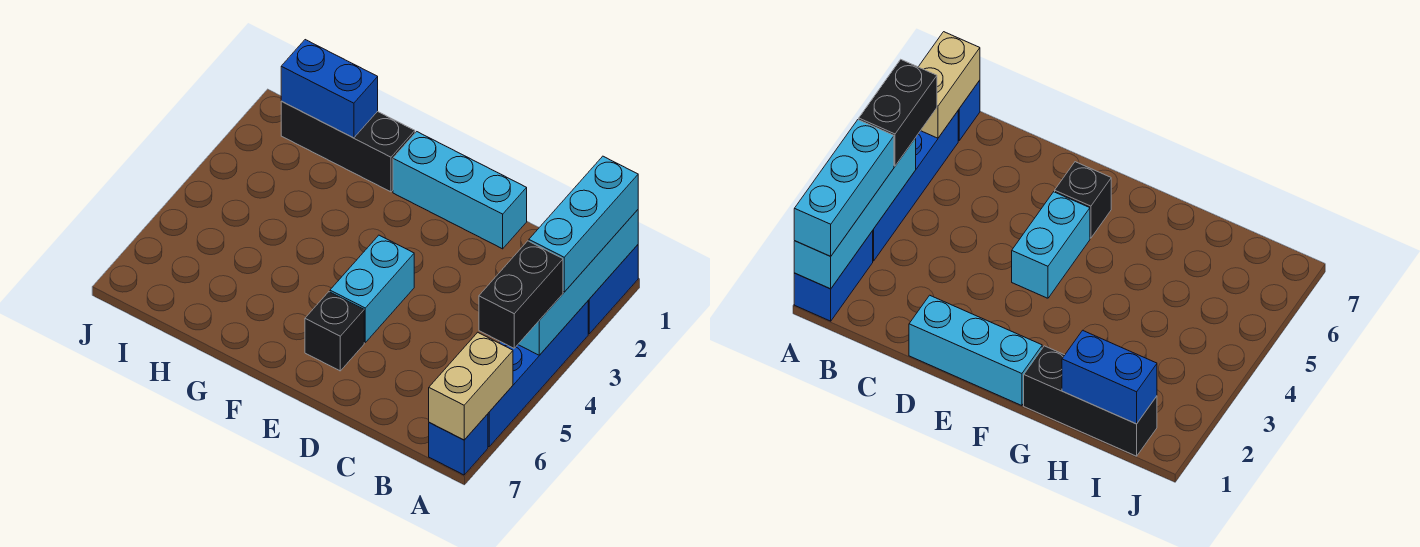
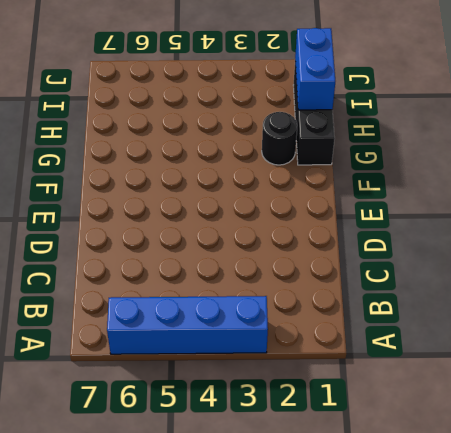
black 1x1 round brick [262,112,297,165] -> none
none -> blue 1x2 brick [588,245,638,334]
none -> blue 1x1 brick [429,414,488,475]
none -> cyan 1x3 brick [393,132,527,249]

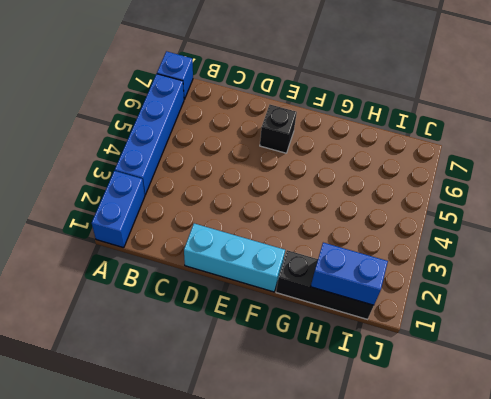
none -> cyan 1x2 brick [330,235,414,342]
none -> cyan 1x4 brick [518,210,638,355]
none -> tan 1x2 brick [429,332,513,440]

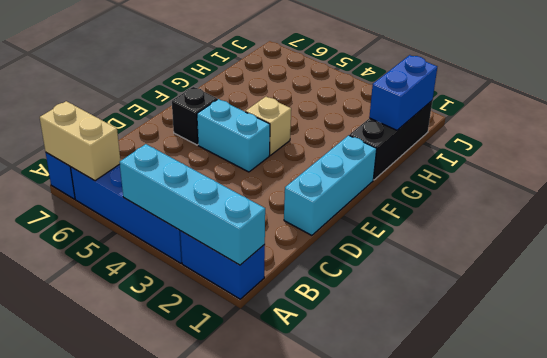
tan 1x1 brick [246,97,291,155] -> none
none -> cyan 1x3 brick [529,156,638,292]
none -> black 1x2 brick [479,241,563,348]

